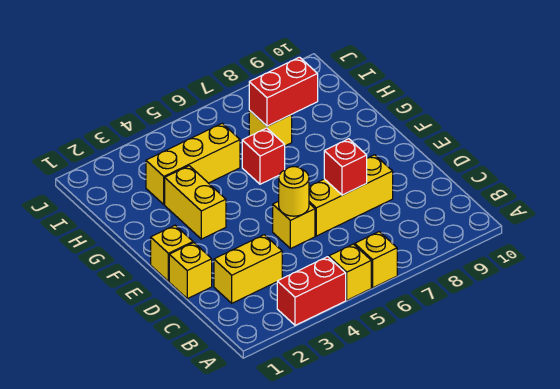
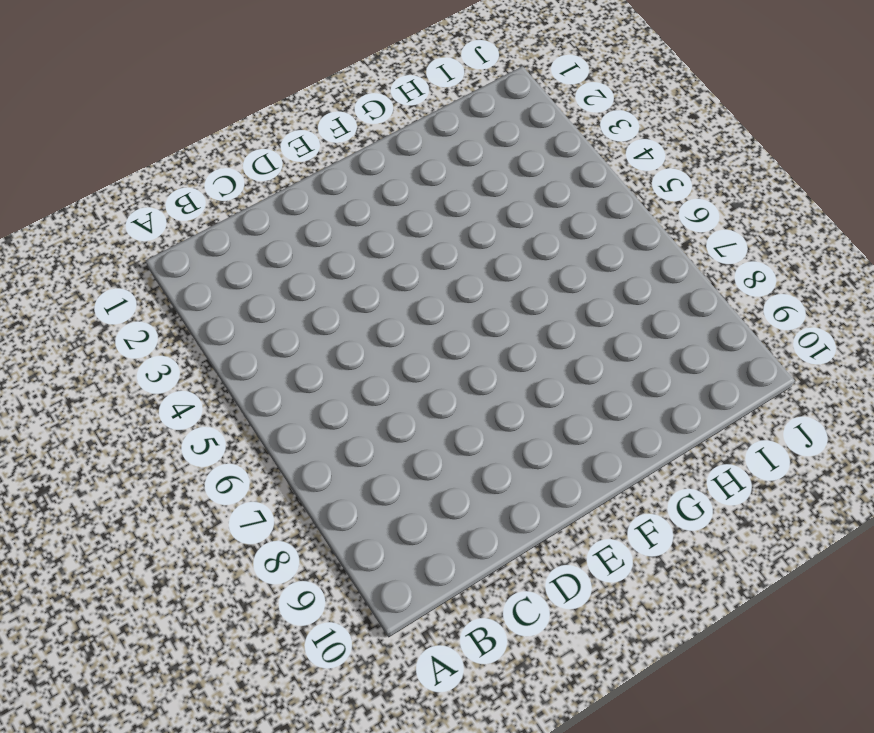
none -> red 1x2 brick [277,257,346,325]
none -> yellow 1x1 brick [329,244,371,300]
none -> yellow 1x1 brick [355,232,397,288]

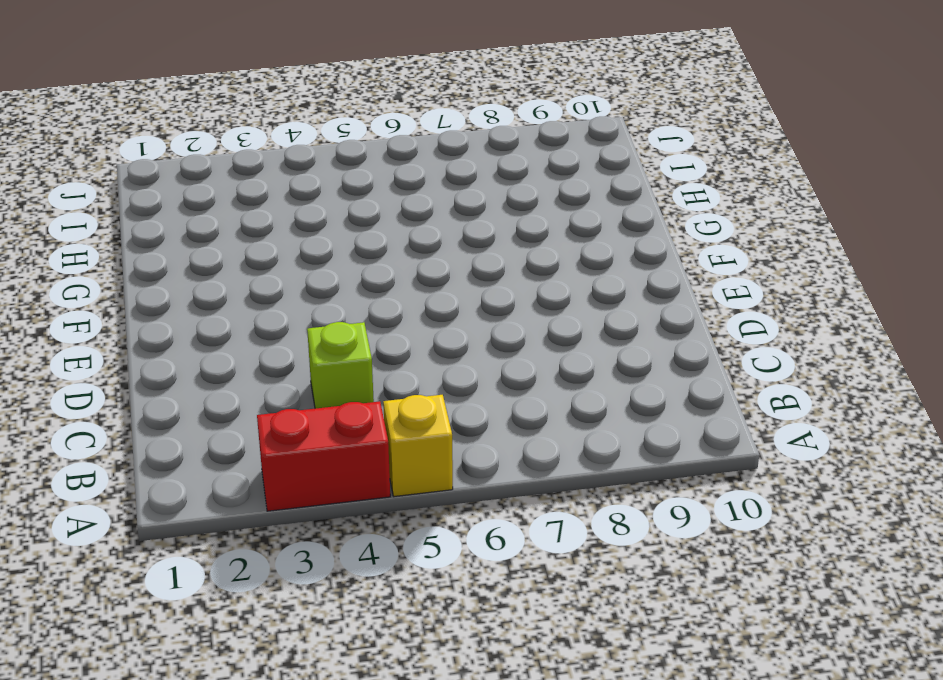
lime 1x1 brick [307,322,374,409] -> none
none -> yellow 1x1 brick [355,232,397,288]
none -> yellow 1x2 brick [214,235,282,303]
none -> yellow 1x1 brick [169,243,212,299]

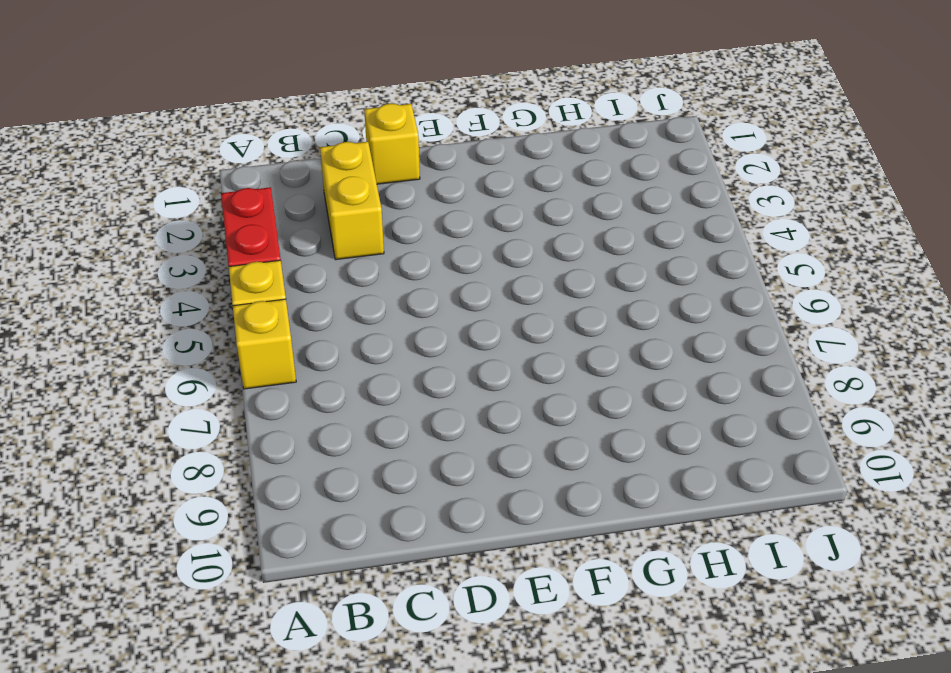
none -> yellow 1x1 brick [273,201,315,249]
none -> yellow 1x3 brick [309,155,393,236]
none -> yellow 1x1 brick [151,225,193,281]

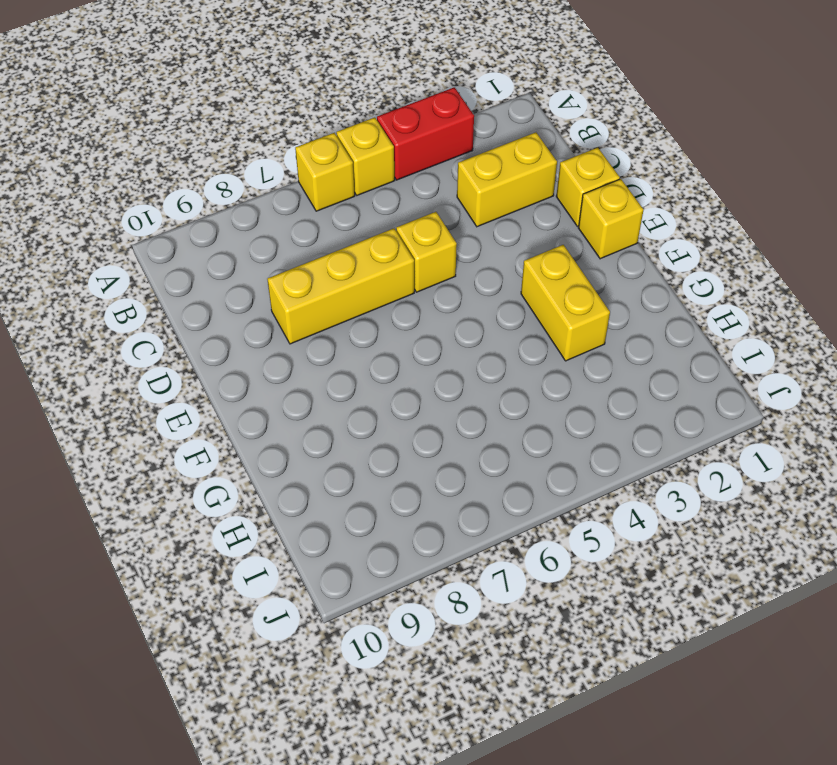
none -> red 1x1 brick [242,128,285,184]
none -> yellow 1x3 brick [146,123,240,204]
none -> yellow 1x1 brick [249,110,292,146]

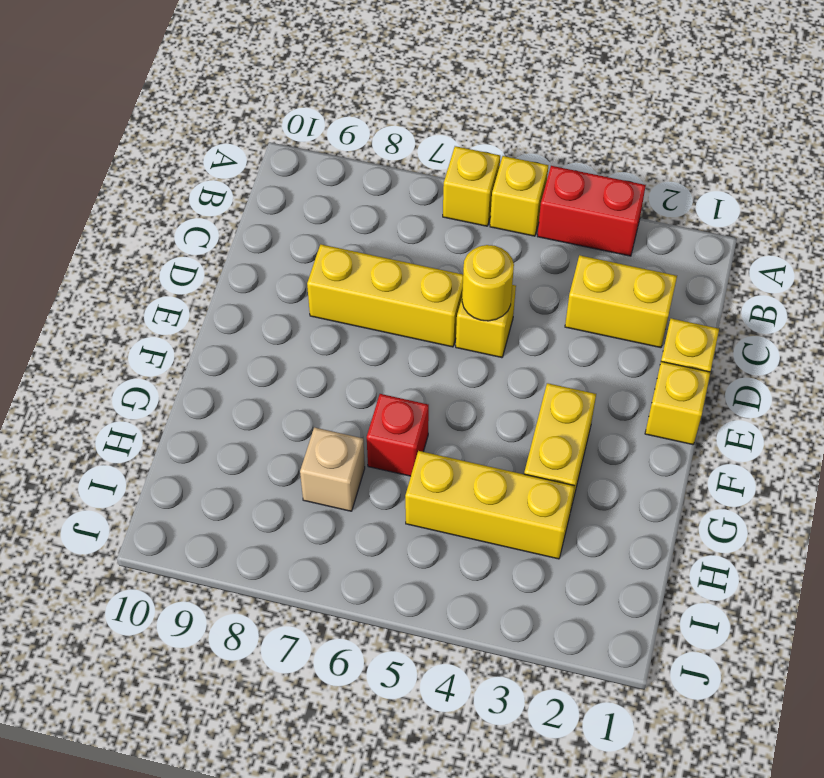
tan 1x1 brick [300,427,365,511] -> yellow 1x1 brick [249,110,292,146]
none -> red 1x1 brick [324,139,367,195]
none -> red 1x2 brick [249,57,318,126]

